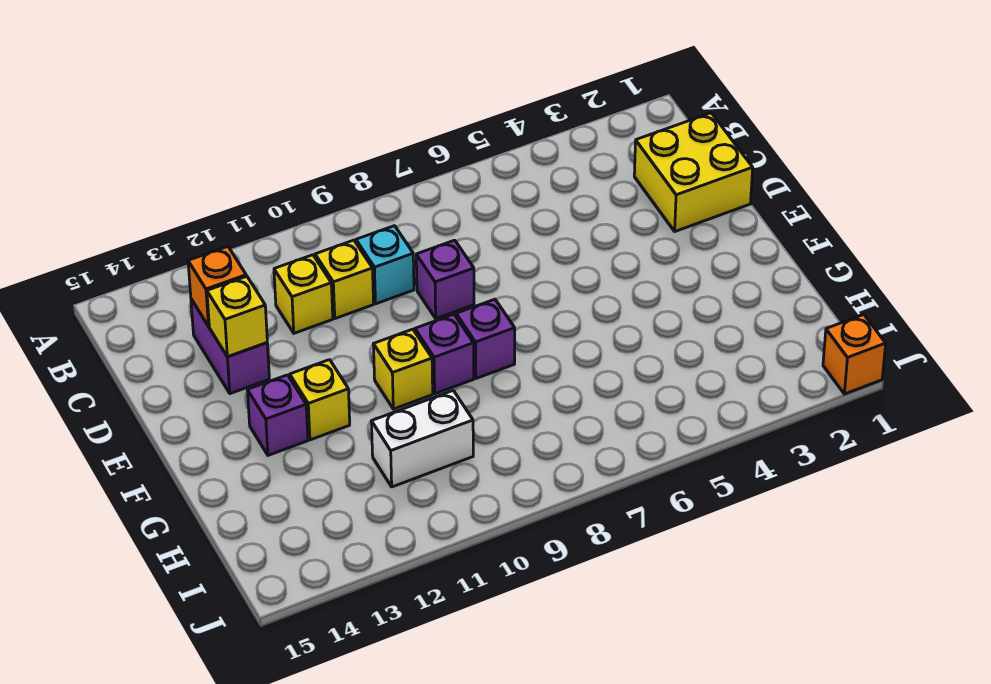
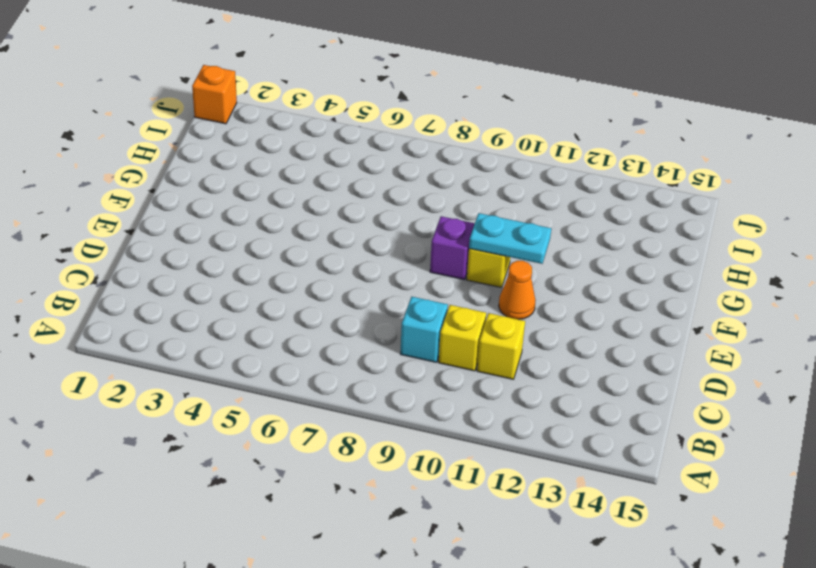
orange 1x1 cone [499,261,536,319] -> none
cyan 1x2 plate [469,213,551,264] -> none
none -> yellow 2x2 brick [634,113,753,231]
none -> purple 1x2 brick [191,299,269,394]
none -> purple 1x1 brick [416,240,474,319]

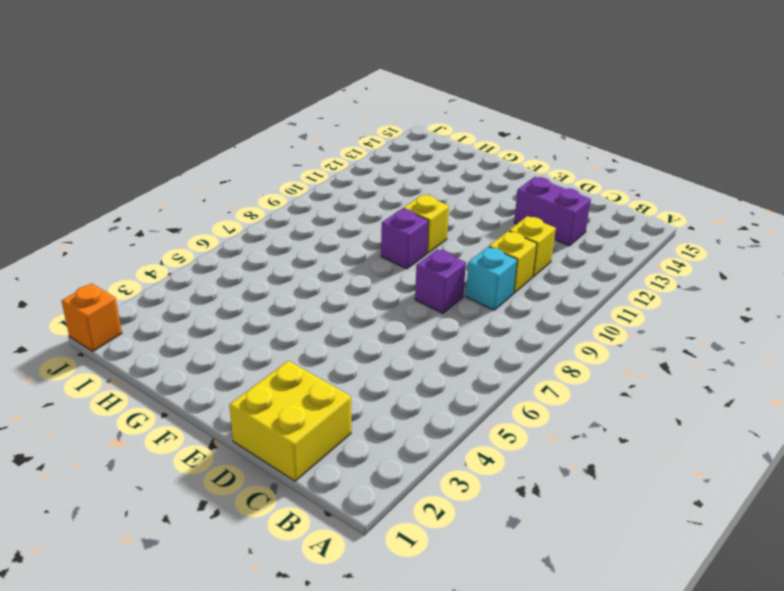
none -> purple 1x1 brick [456,299,515,378]
none -> yellow 1x1 brick [290,360,350,440]
none -> purple 1x1 brick [247,375,308,455]

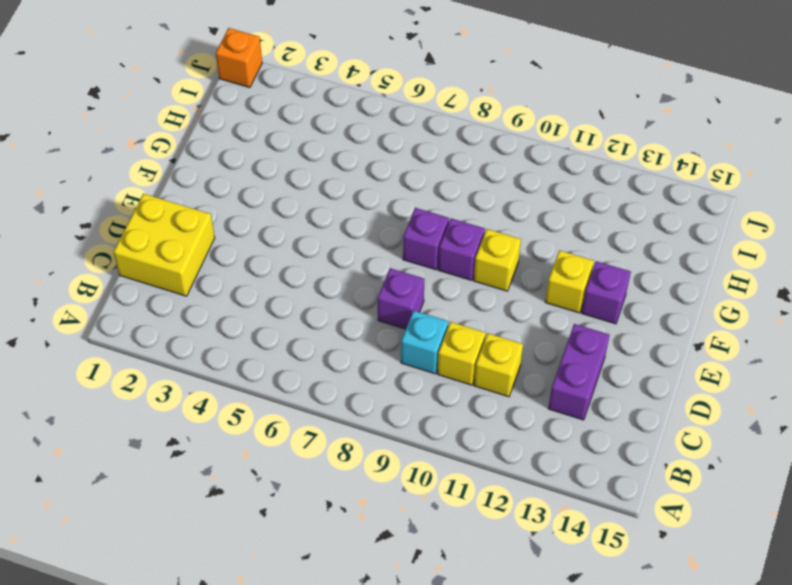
none -> white 1x2 brick [371,390,473,487]
none -> orange 1x1 brick [188,247,246,326]
none -> yellow 1x1 brick [207,276,267,357]

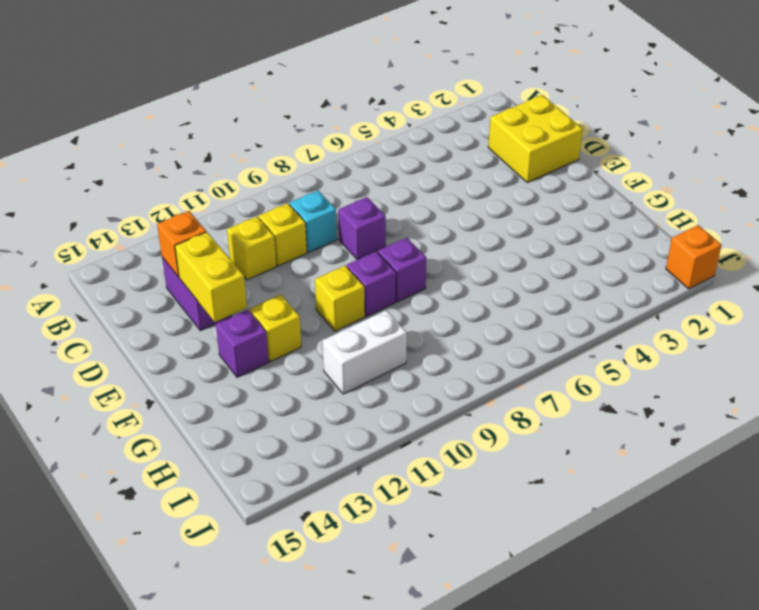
yellow 1x2 brick [175,232,247,322] -> yellow 1x1 brick [207,276,267,357]

